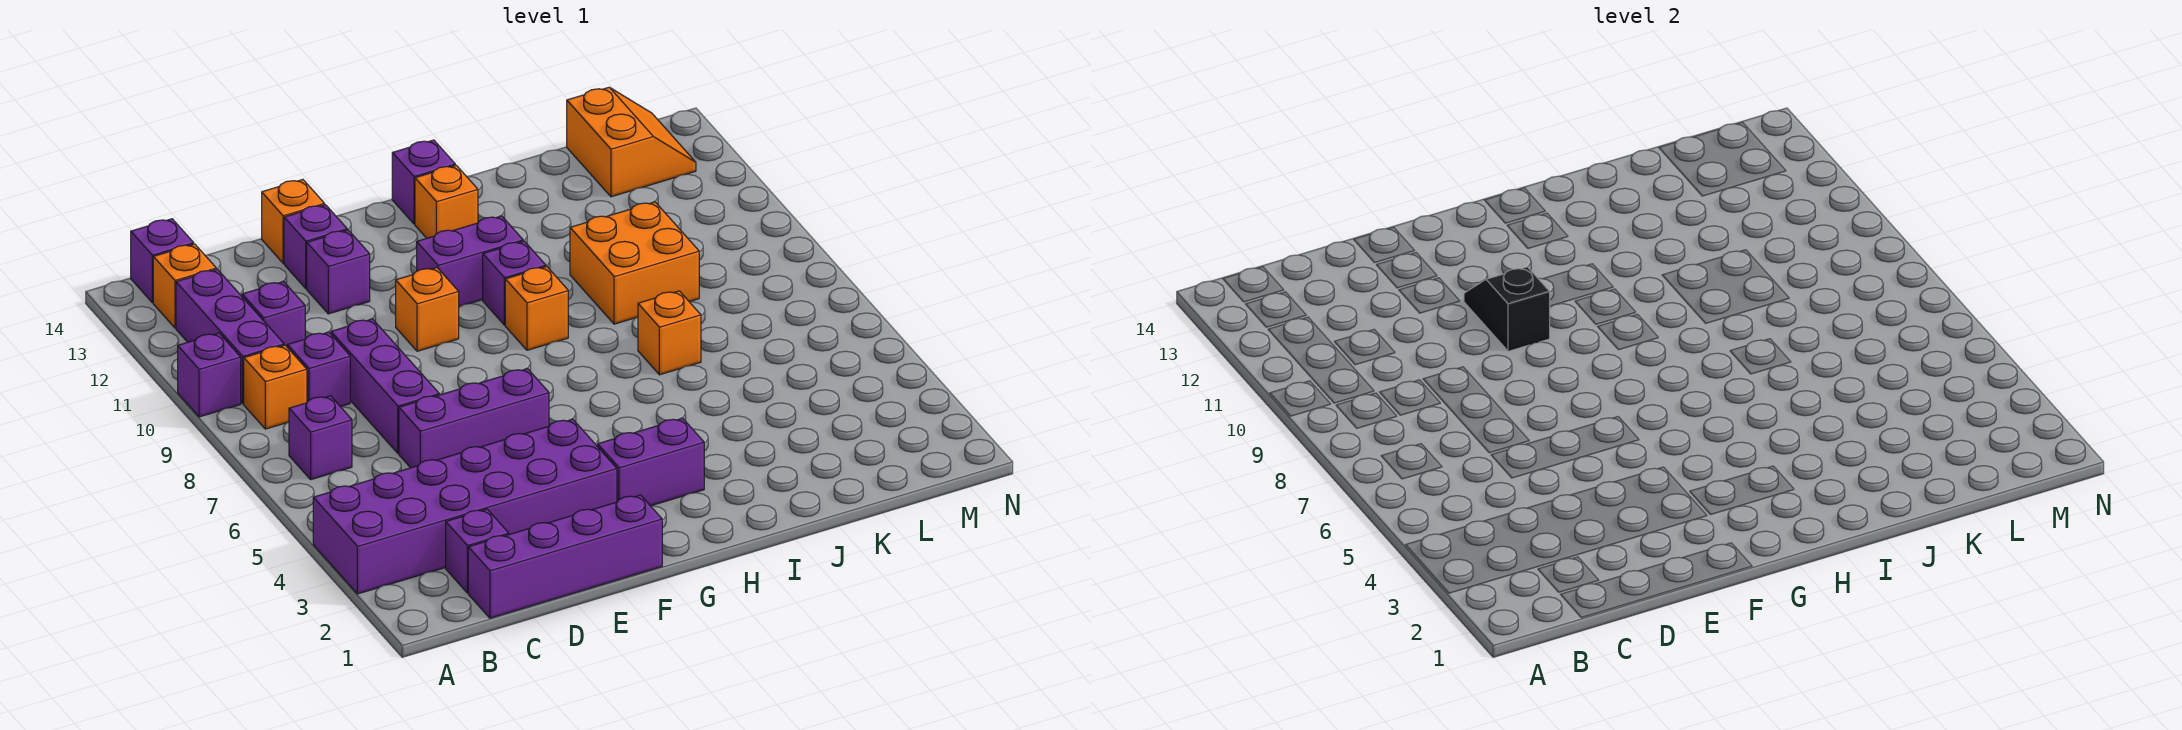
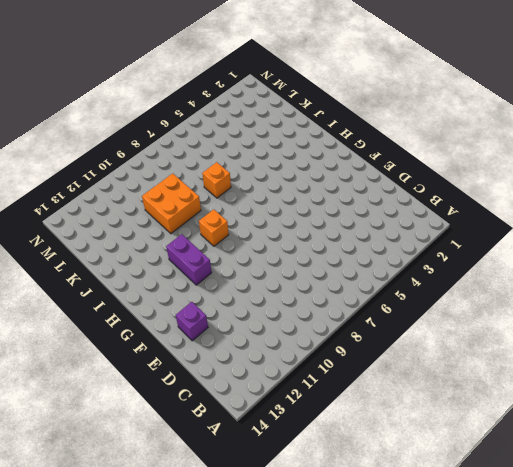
none -> purple 2x6 brick [313,419,617,594]
none -> purple 1x1 brick [178,333,241,417]
none -> purple 1x1 brick [289,396,352,480]

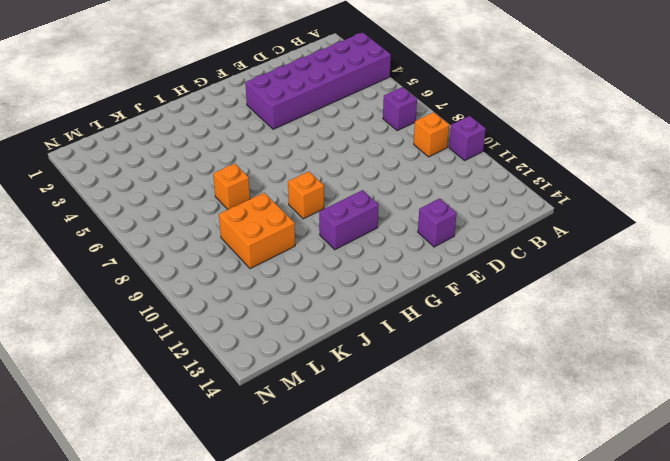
none -> purple 1x3 brick [176,269,284,404]
none -> orange 1x1 brick [153,244,216,328]
none -> purple 1x1 brick [131,219,194,303]

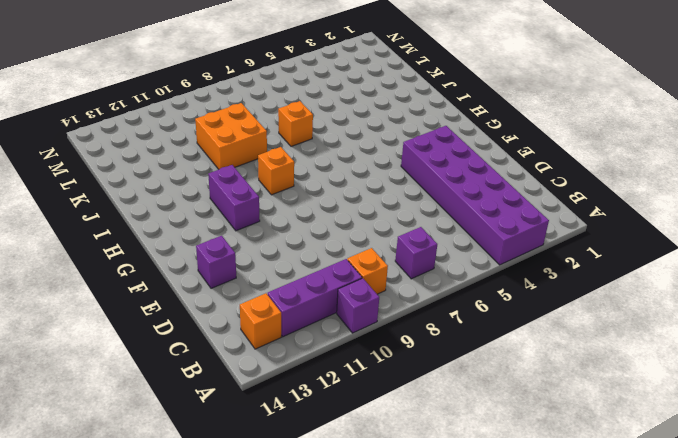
none -> purple 1x1 brick [131,219,194,303]
none -> purple 1x4 brick [468,495,662,618]
none -> purple 1x1 brick [446,509,509,593]

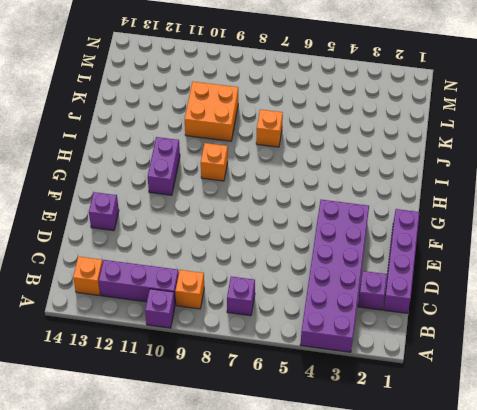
none -> purple 1x1 brick [131,219,194,303]
none -> purple 1x1 brick [287,332,350,407]
none -> purple 1x1 brick [242,282,305,346]

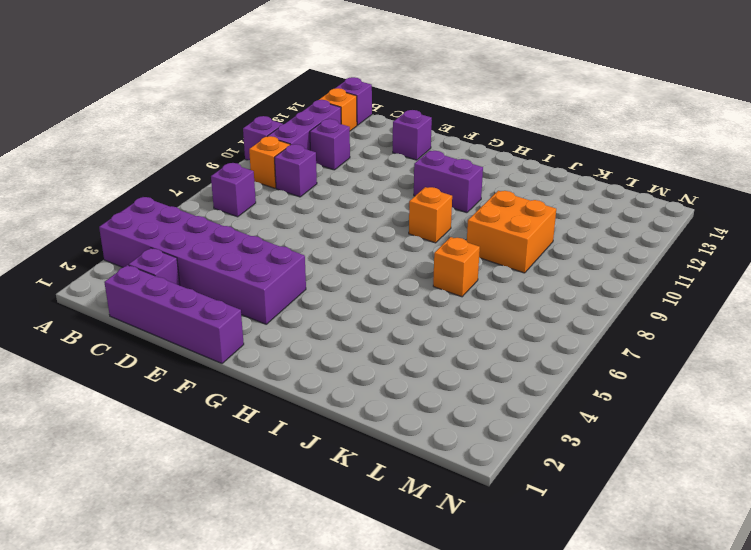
none -> purple 1x3 brick [399,369,549,468]
none -> purple 1x3 brick [331,319,439,453]
none -> purple 1x1 brick [307,230,370,314]

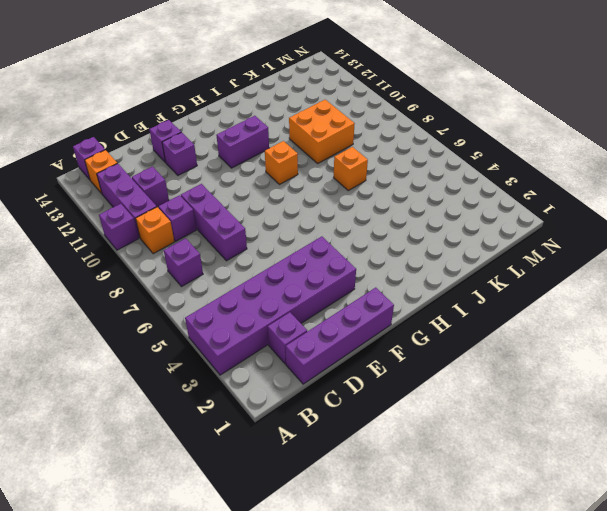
none -> purple 1x3 brick [399,369,549,468]
none -> orange 1x1 brick [262,180,325,263]
none -> orange 1x1 brick [396,268,459,351]

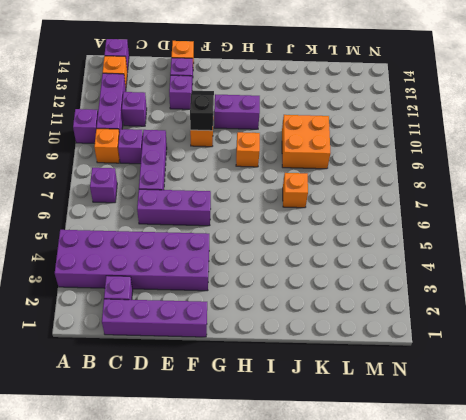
none -> purple 1x2 brick [598,418,704,506]
none -> purple 1x1 brick [483,241,546,325]
none -> orange 1x1 brick [415,165,478,238]

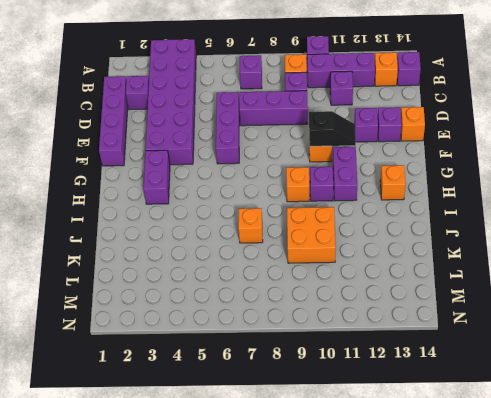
none -> purple 1x1 brick [392,140,455,224]
none -> orange 2x2 slope [567,87,696,197]

